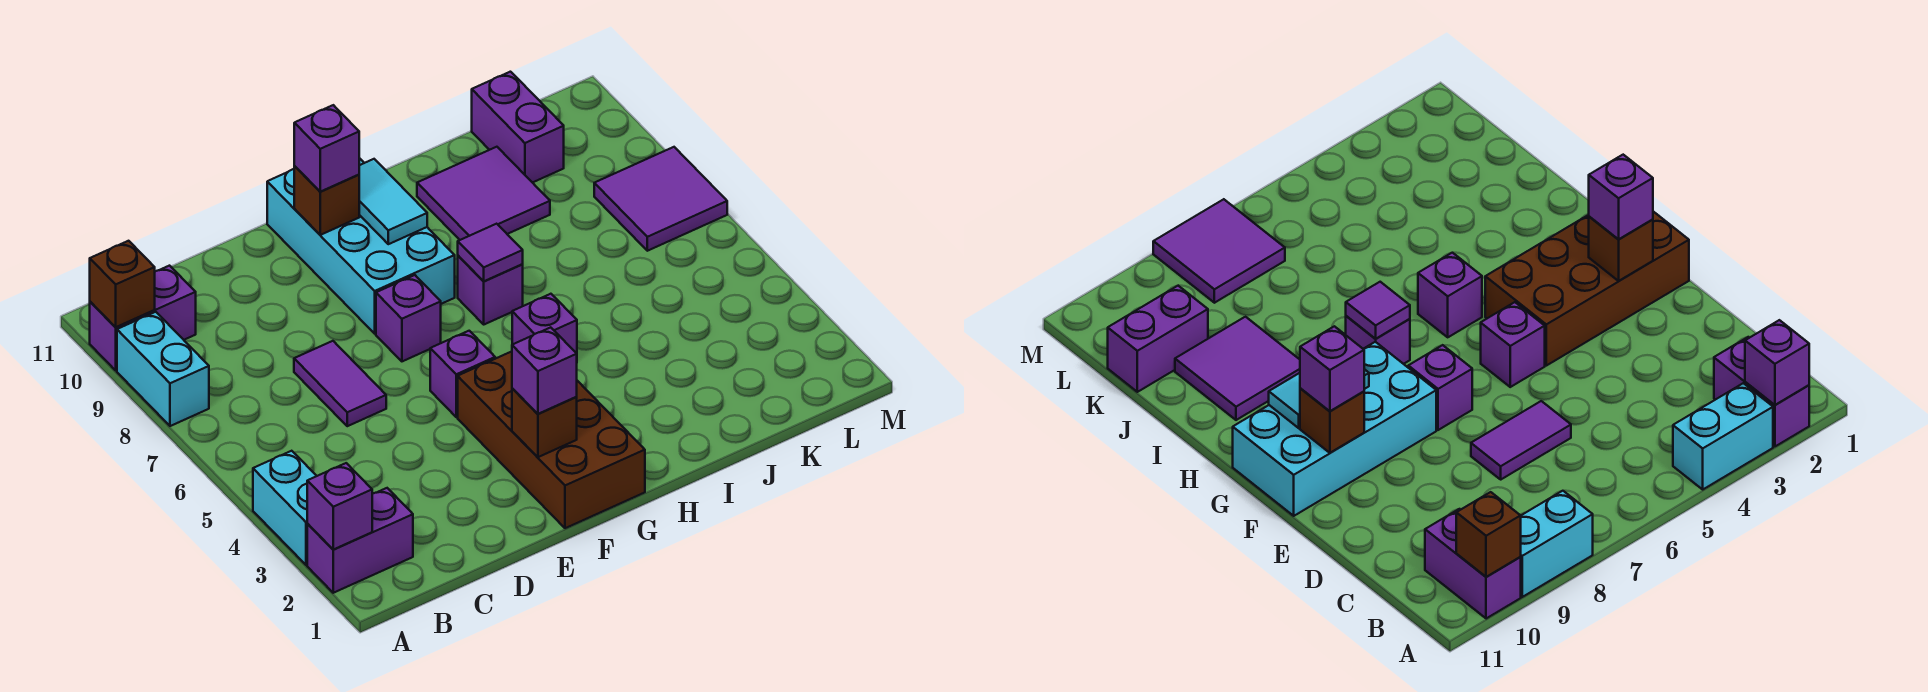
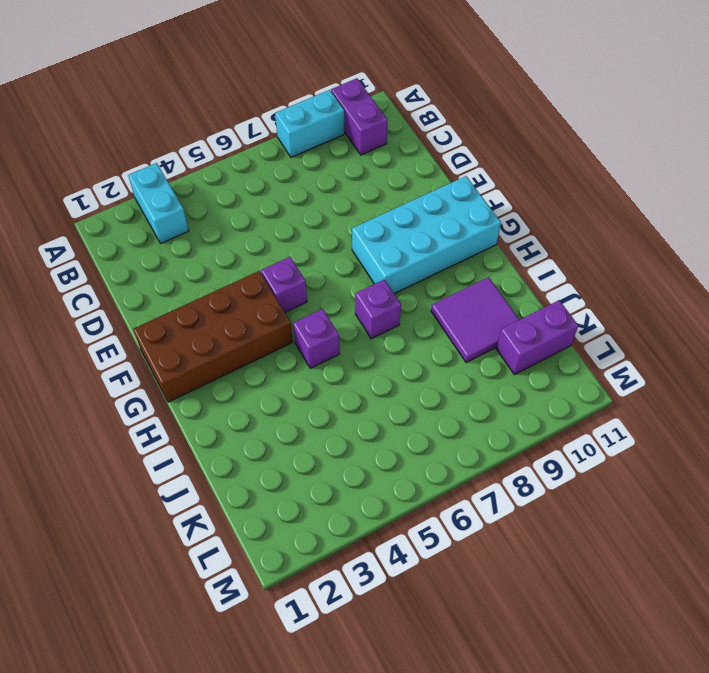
cyan 1x2 brick [128,163,189,243] -> cyan 1x2 brick turned to [253,451,316,565]
none -> purple 1x2 brick [307,488,413,593]
none -> purple 1x2 tile [294,341,386,426]
none -> purple 1x1 brick [376,275,441,361]

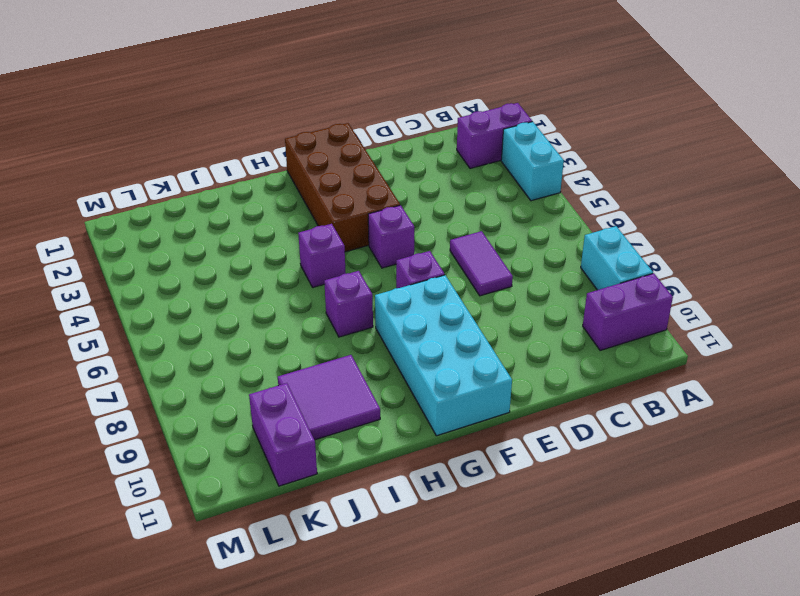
none -> purple 2x2 tile [594,147,727,251]
none -> purple 1x1 brick [307,463,372,549]
none -> brown 1x1 brick [90,241,155,327]

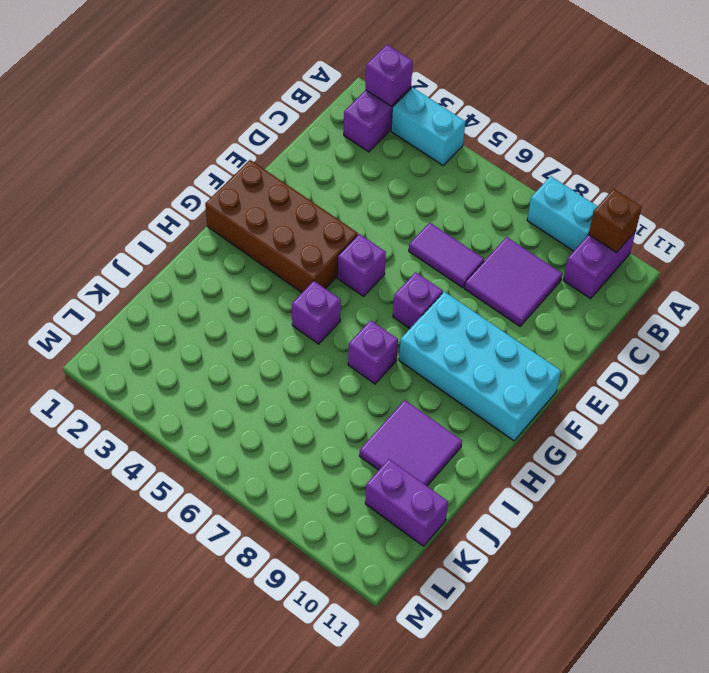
purple 2x2 tile [465,237,562,326] -> purple 2x2 tile moved to [594,147,727,251]
none -> brown 1x1 brick [512,388,577,457]
none -> brown 1x1 brick [294,166,359,235]
none -> cyan 1x2 tile [359,159,427,244]

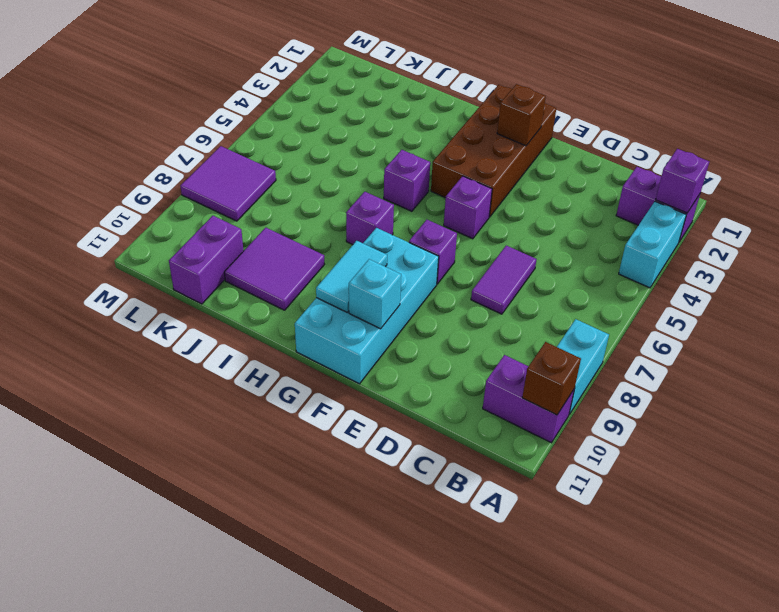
cyan 1x1 brick [349,259,401,329] -> brown 1x1 brick [294,166,359,235]
none -> purple 1x1 tile [458,224,523,281]
none -> purple 1x1 brick [512,327,577,414]
none -> purple 1x1 brick [294,105,359,192]

